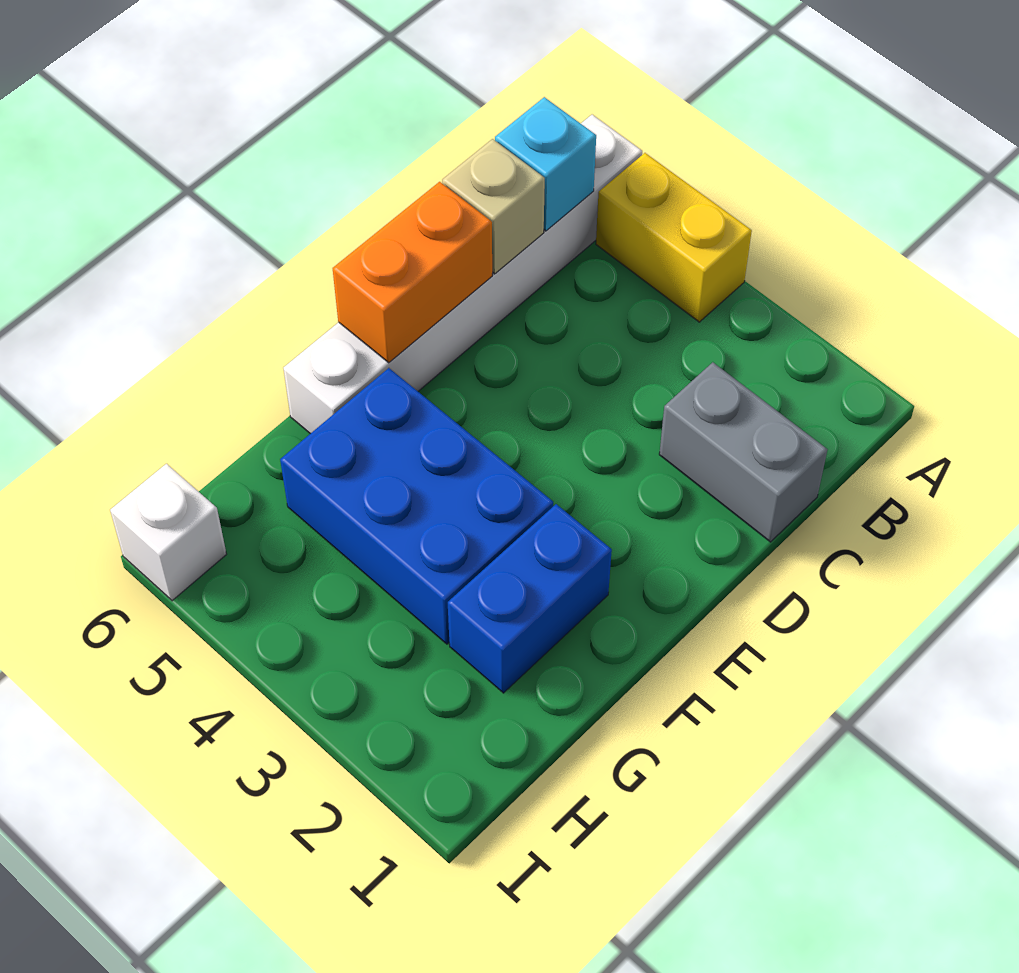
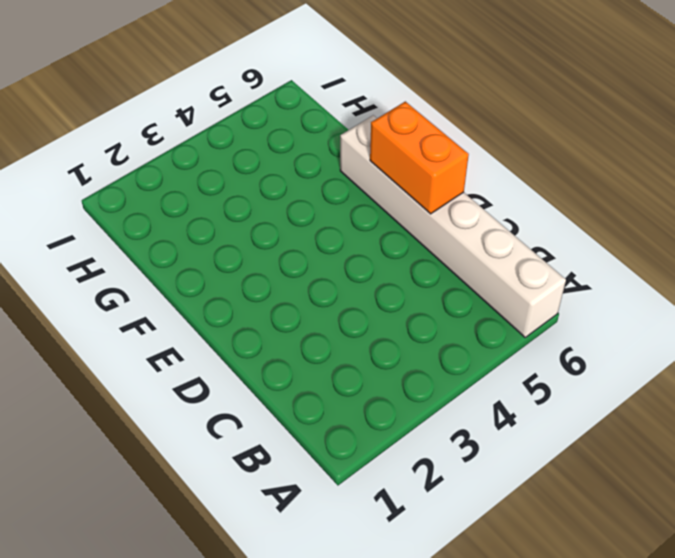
none -> yellow 1x2 brick [596,153,752,322]
none -> grey 1x2 brick [659,362,828,542]

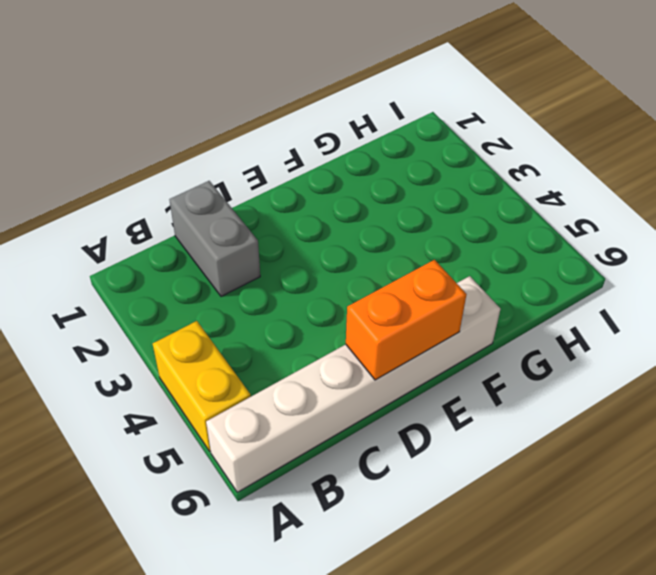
none -> blue 1x2 brick [448,504,612,693]
none -> blue 2x3 brick [280,368,553,644]

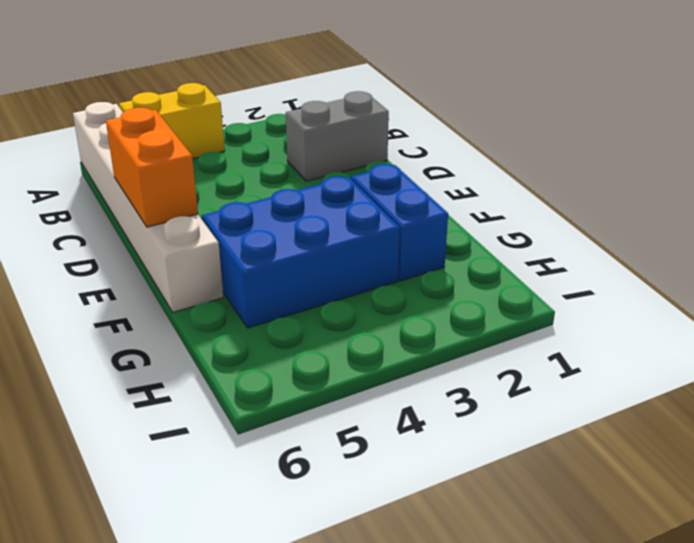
none -> white 1x1 brick [110,464,227,601]
none -> cyan 1x1 brick [495,97,596,231]

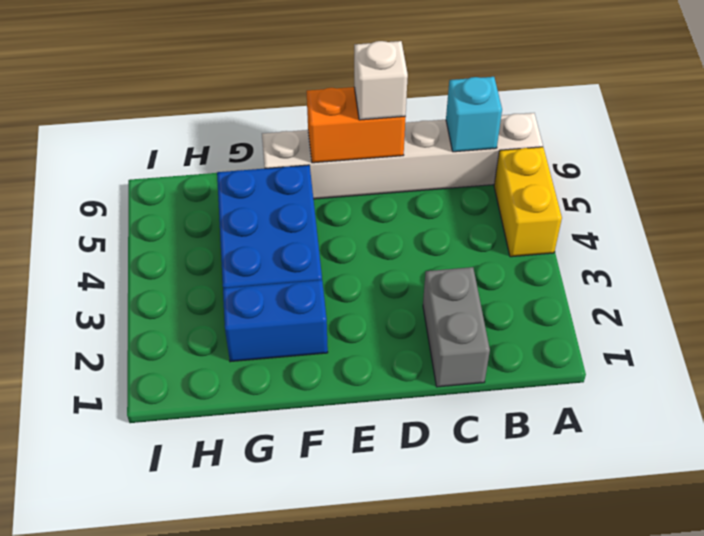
white 1x1 brick [354,41,408,120] -> white 1x1 brick moved to [110,464,227,601]
none -> tan 1x1 brick [442,139,545,274]

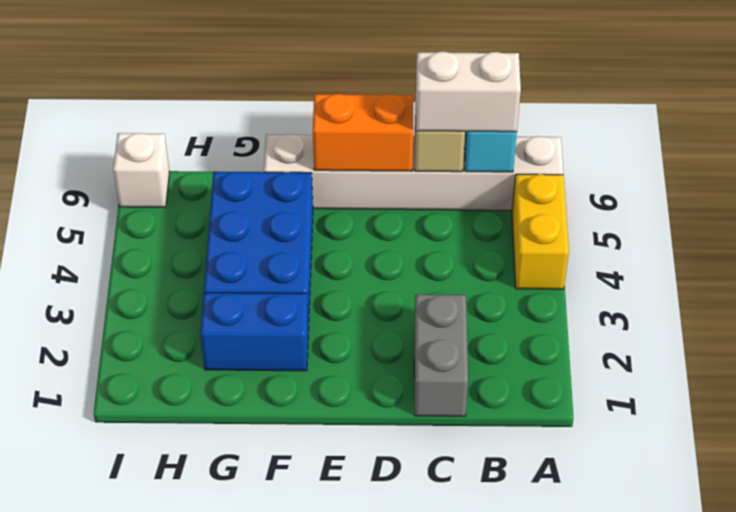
white 1x2 brick [416,52,521,132] -> none

